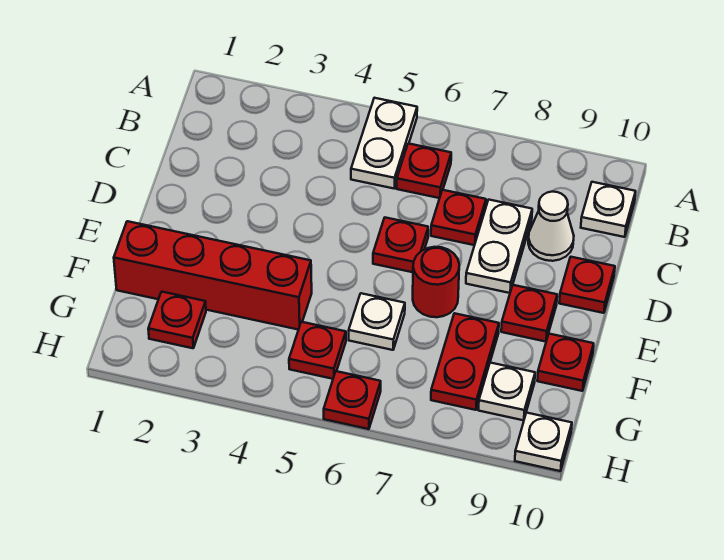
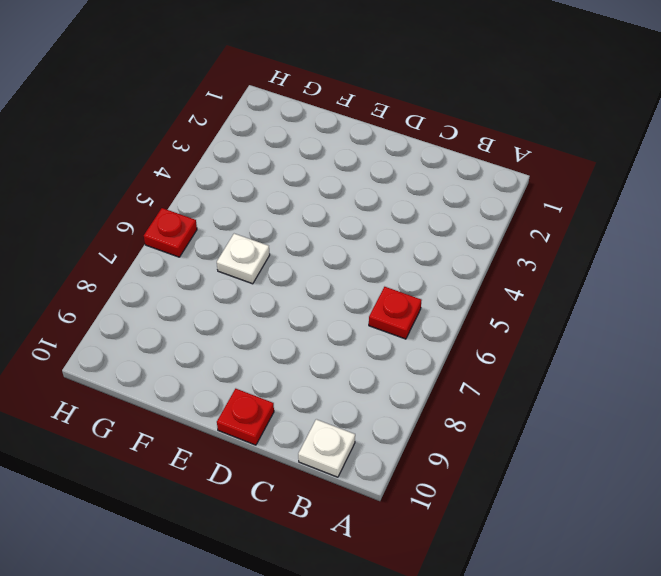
none -> white 1x2 plate [351,98,417,188]
none -> red 1x1 plate [431,190,486,245]
none -> white 1x2 plate [466,200,532,293]

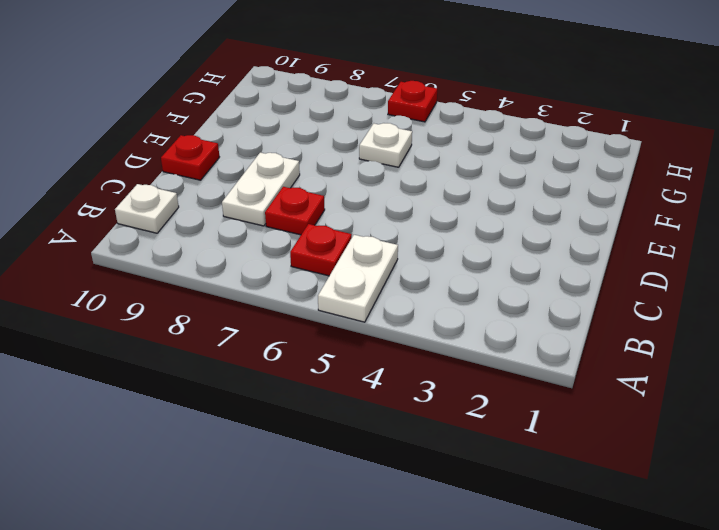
none -> white 1x1 cone [528,192,574,261]
none -> red 1x1 plate [373,218,428,272]
none -> red 1x1 round brick [413,247,459,317]

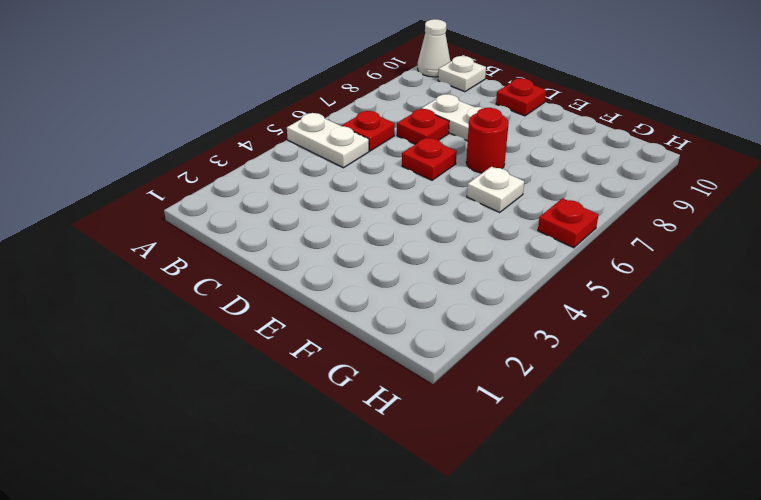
white 1x1 cone [418,19,450,77] -> white 1x1 cone moved to [528,192,574,261]
none -> red 1x1 plate [501,285,557,342]
none -> red 1x4 brick [114,221,312,330]
none -> red 1x2 plate [431,313,499,410]

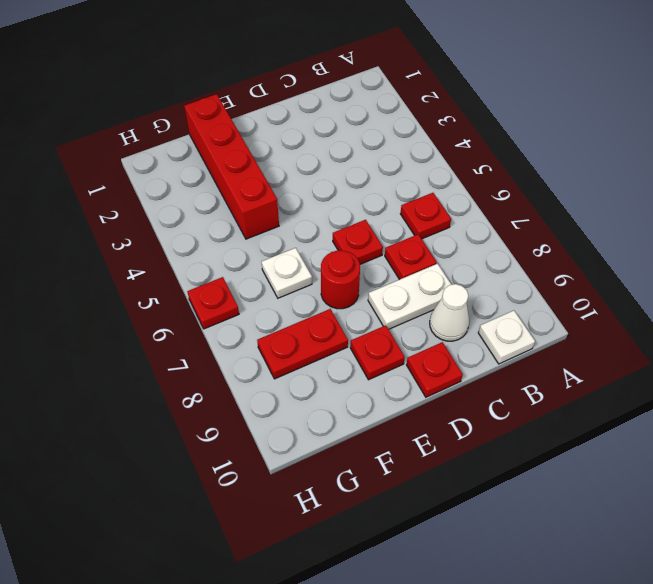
none -> white 1x2 plate [351,98,417,188]
none -> red 1x1 plate [537,334,594,391]
none -> red 1x1 plate [148,292,206,348]

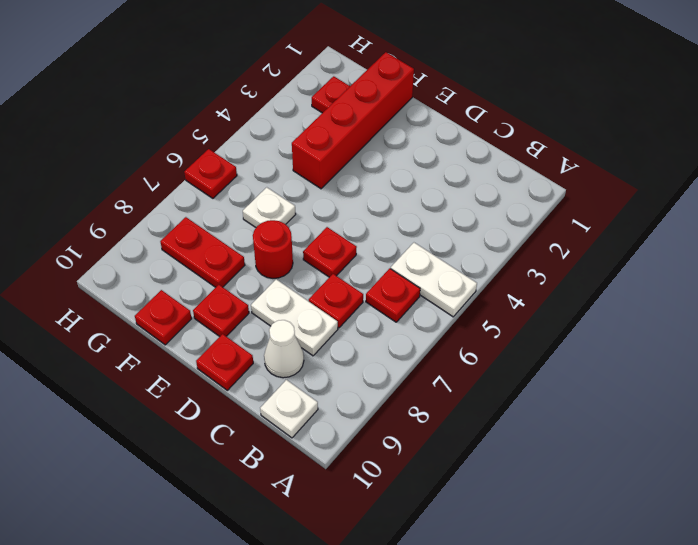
none -> red 1x1 plate [289,322,346,379]
none -> white 1x1 plate [479,363,535,420]
none -> white 1x1 plate [515,413,572,471]

